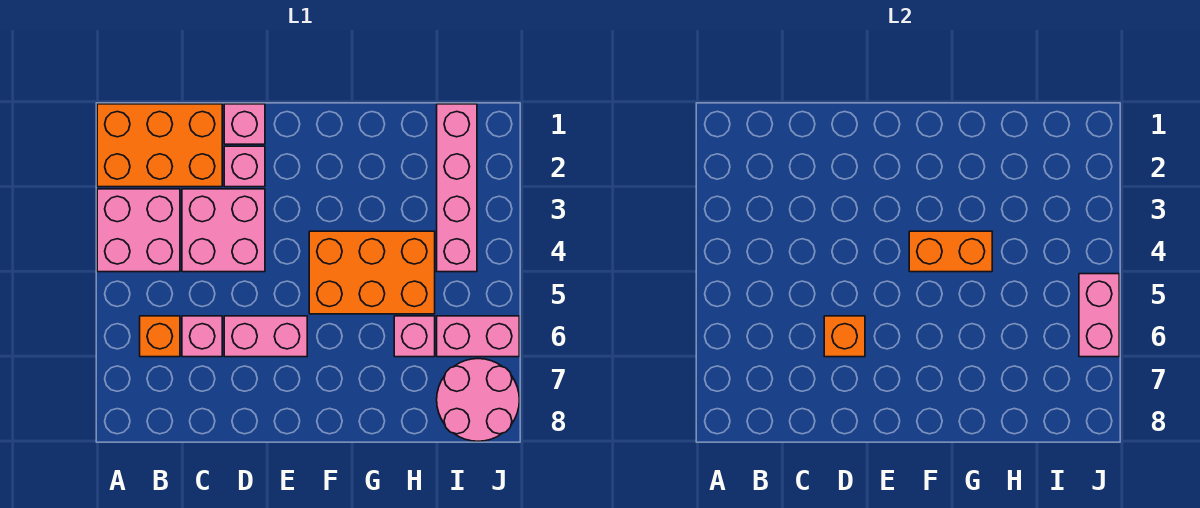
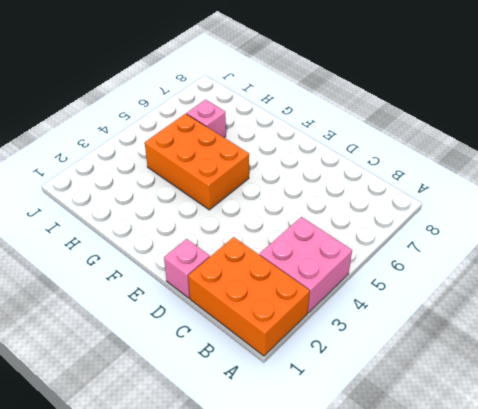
none -> orange 1x1 brick [140,316,180,357]
none -> pink 2x2 brick [182,189,265,272]
none -> pink 1x1 brick [182,316,222,357]

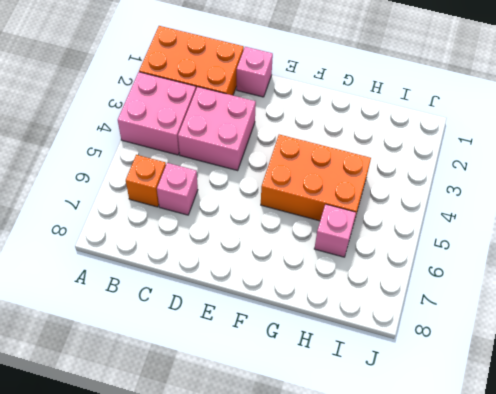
none -> pink 1x1 brick [224,146,265,187]
none -> pink 1x2 brick [224,316,307,357]
none -> pink 1x4 brick [437,104,477,272]

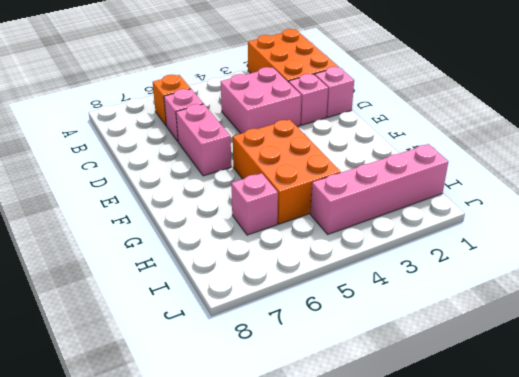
none -> pink 2x2 brick [97,189,180,272]
none -> pink 1x2 brick [437,316,519,357]
none -> pink 2x2 round brick [437,359,519,441]

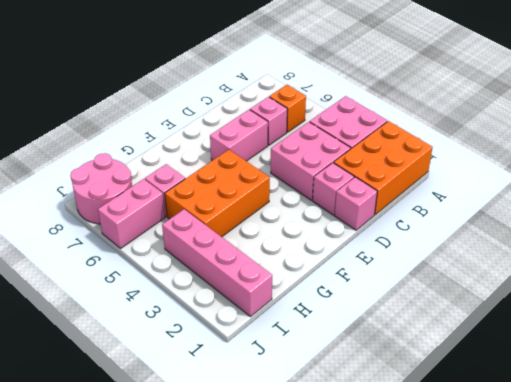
none -> orange 1x1 brick [824,316,865,357]
none -> orange 1x2 brick [909,231,992,272]
none -> pink 1x2 brick [1079,274,1119,357]

